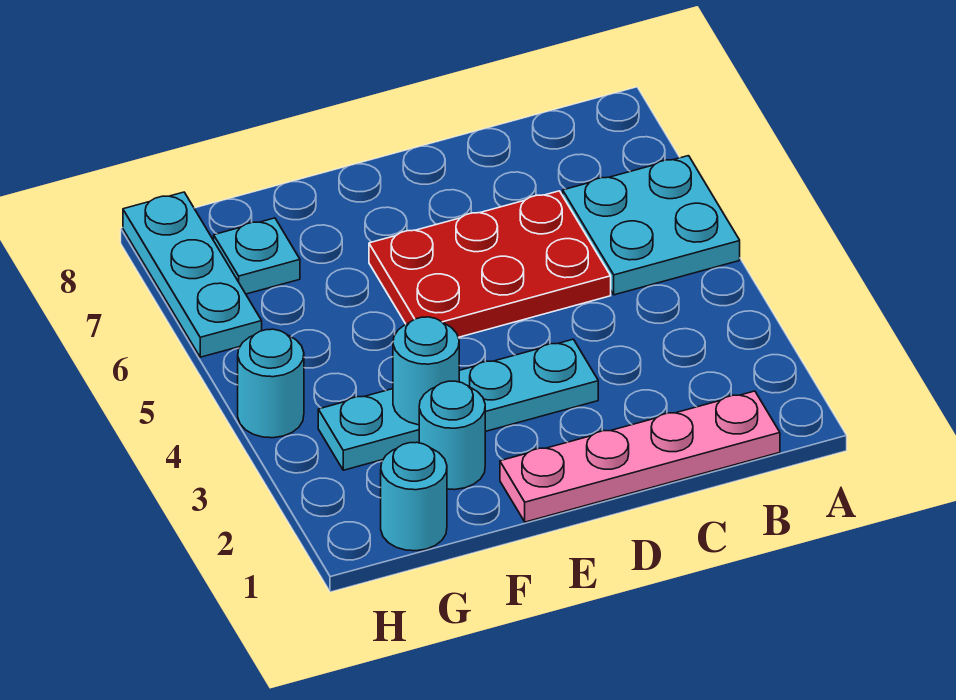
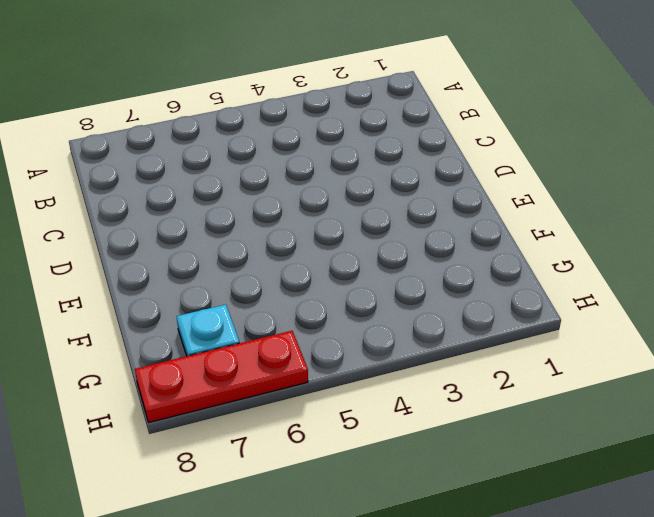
red 1x3 plate [135,331,308,422] -> cyan 1x3 plate [123,192,262,357]
none -> cyan 2x2 plate [563,156,740,295]
none -> pink 1x4 plate [500,391,780,522]

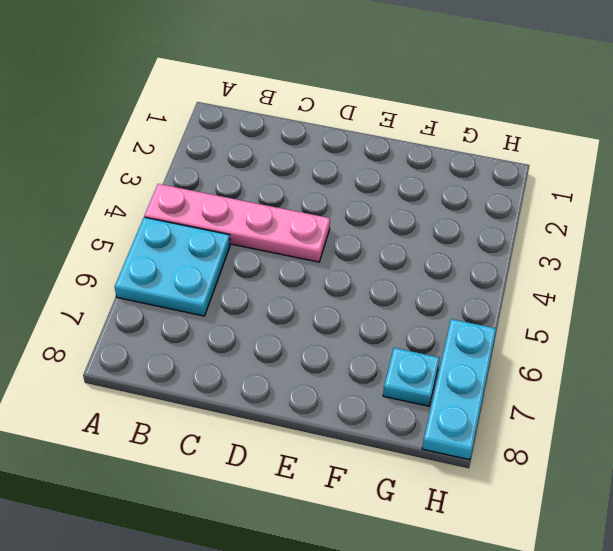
pink 1x4 plate [144,184,330,262] -> pink 1x4 plate moved to [500,391,780,522]
none -> red 2x3 plate [369,191,611,337]
none -> cyan 1x4 plate [318,339,598,470]

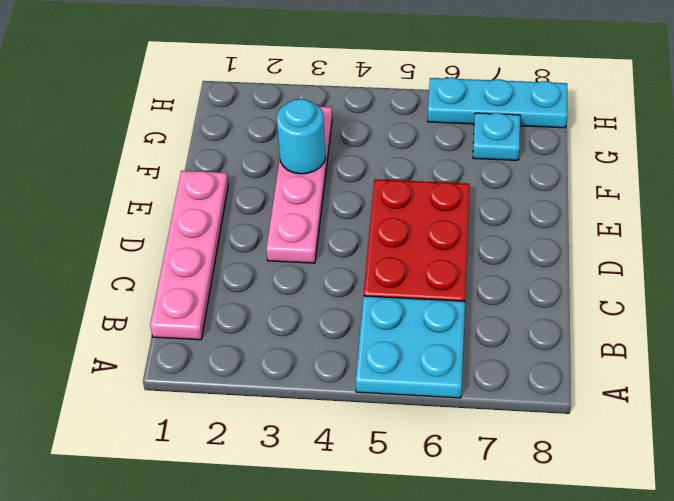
pink 1x4 plate [266,107,332,263] -> cyan 1x4 plate [318,339,598,470]
none -> cyan 1x1 round brick [419,381,485,490]
none -> cyan 1x1 round brick [381,442,447,551]

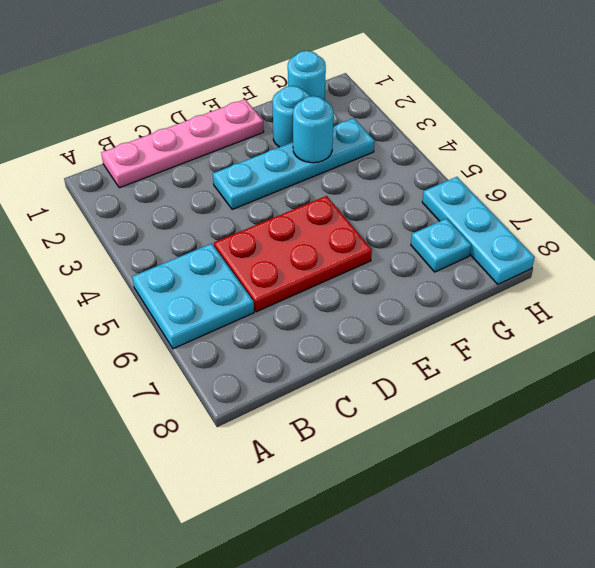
none -> cyan 1x1 round brick [238,329,304,438]

